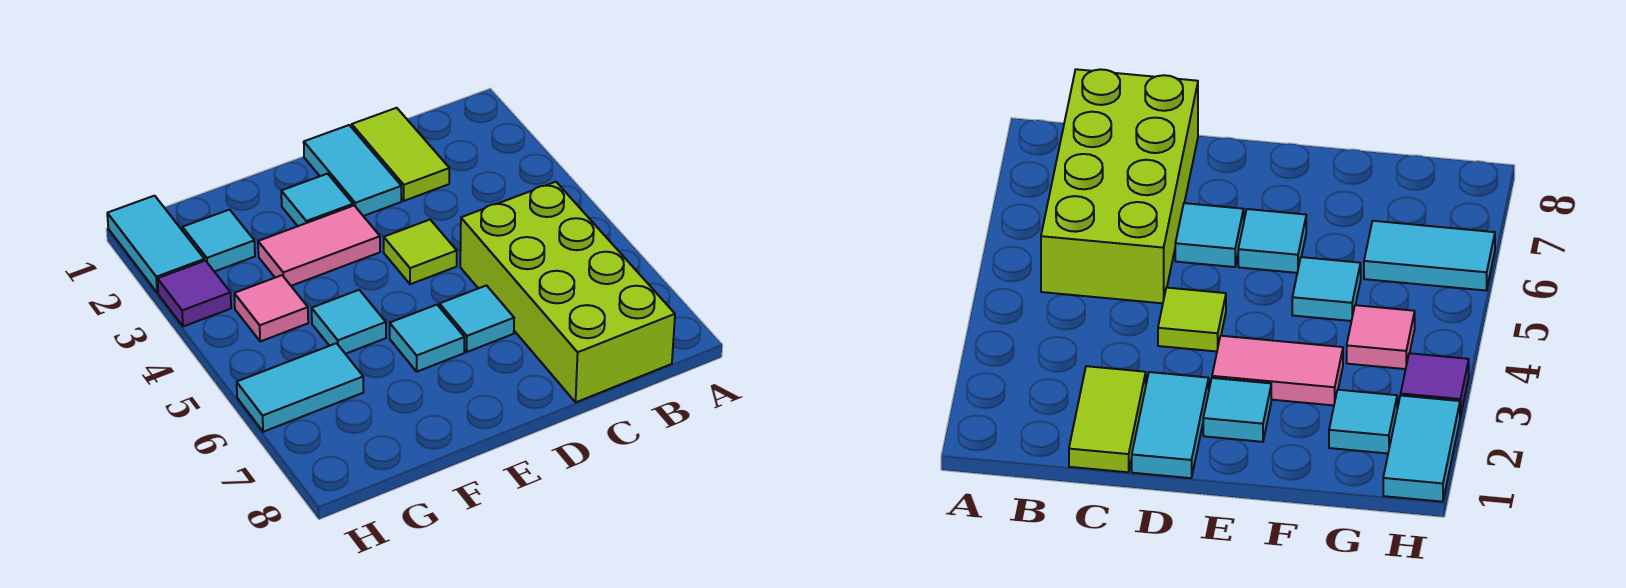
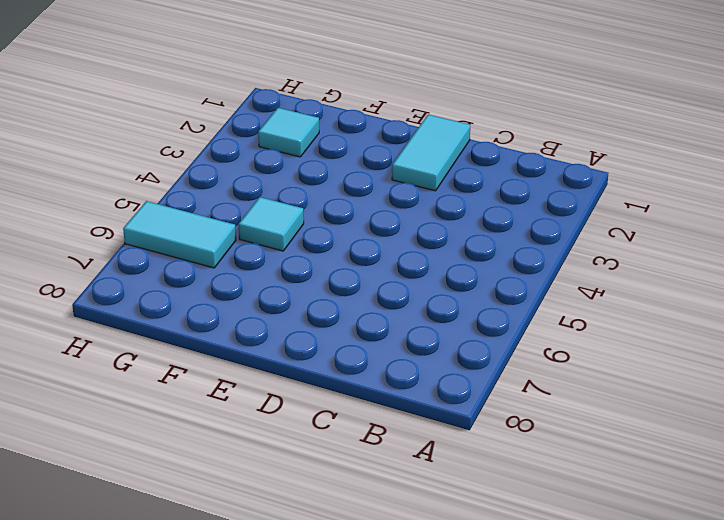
none -> lime 2x4 brick [460,182,675,402]
none -> lime 1x2 tile [352,108,449,201]
none -> lime 1x1 tile [384,220,457,284]

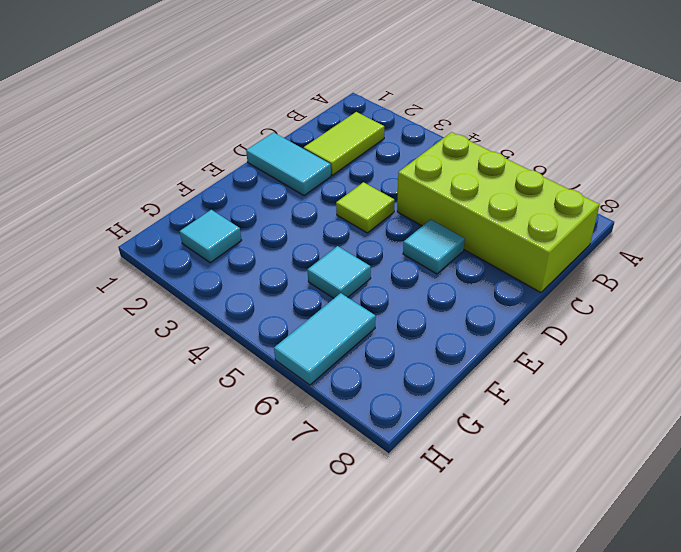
lime 1x2 tile [304,112,384,175] -> lime 1x2 tile turned to [352,108,449,201]
none -> cyan 1x1 tile [281,174,353,226]
none -> pink 1x2 tile [258,206,380,286]
none -> cyan 1x1 tile [390,305,464,372]

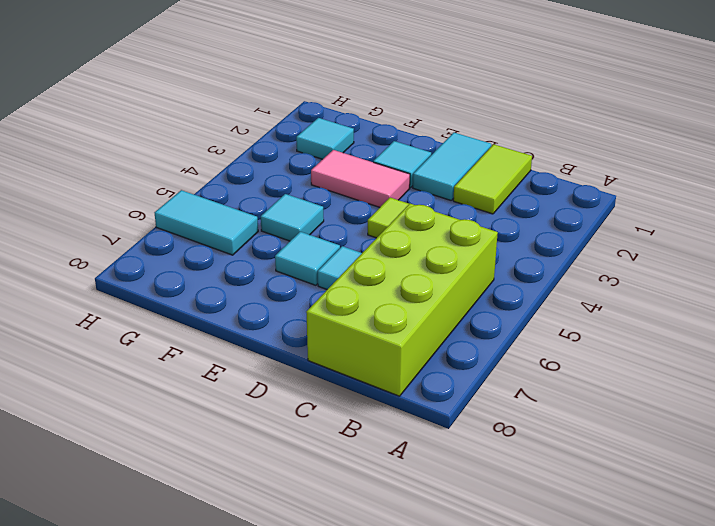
none -> pink 1x1 tile [234,275,308,341]
none -> cyan 1x2 tile [107,196,204,293]
none -> purple 1x1 tile [158,261,231,327]

